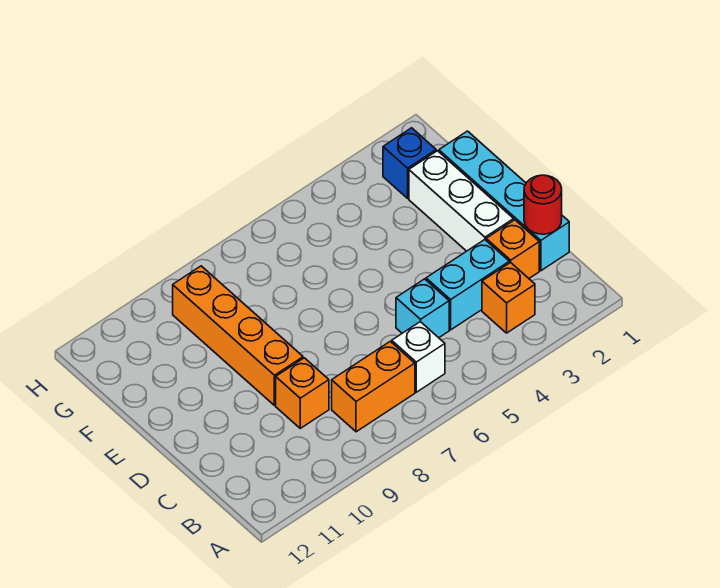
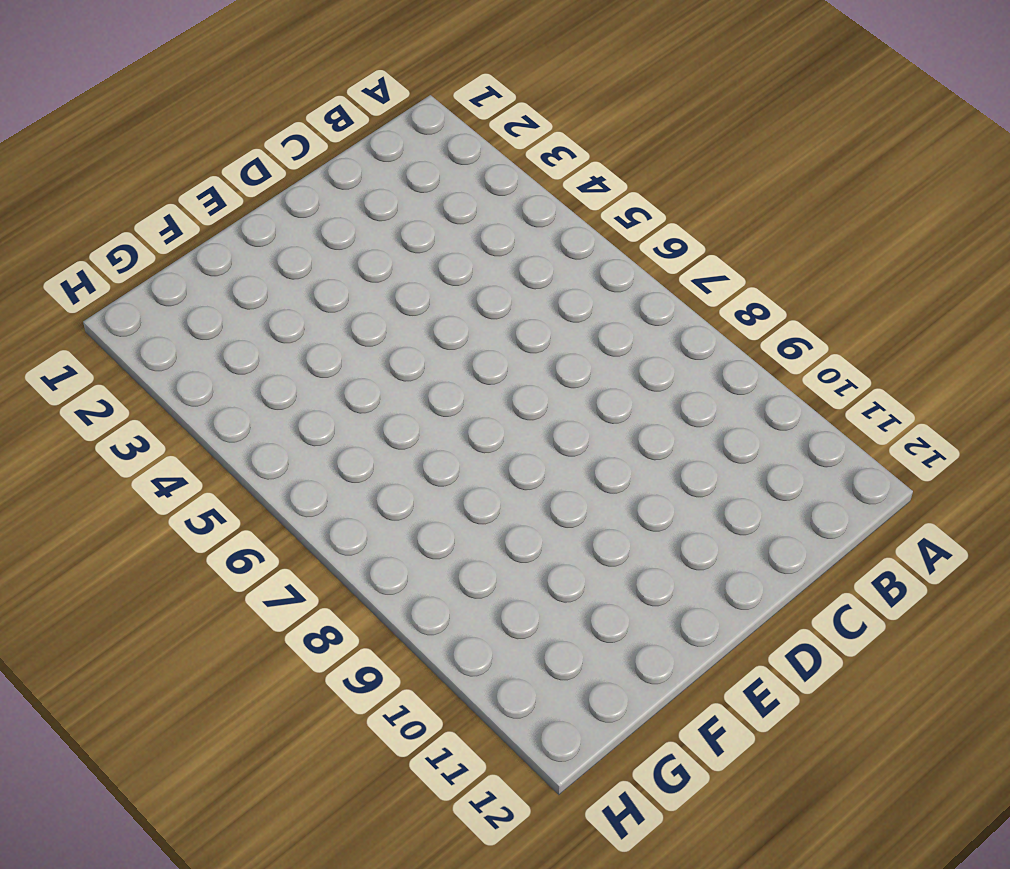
none -> orange 1x1 brick [482,262,535,333]
none -> white 1x1 brick [392,322,445,392]
none -> orange 1x2 brick [332,341,415,432]

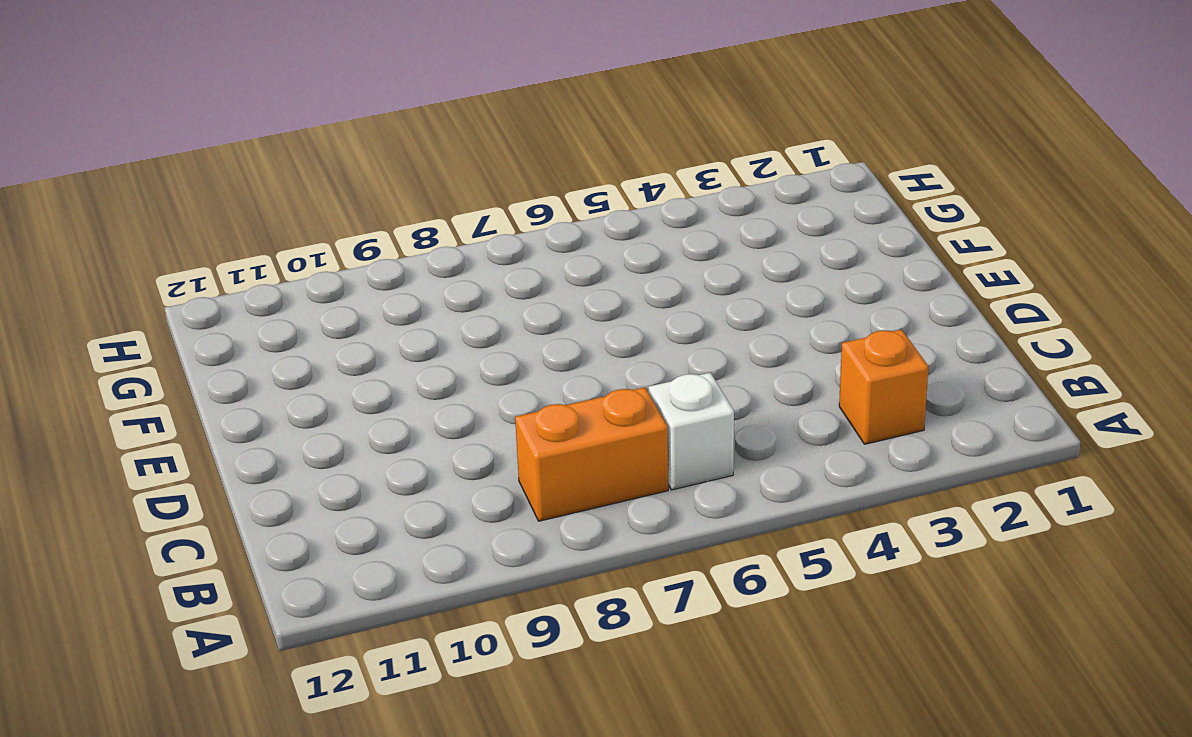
none -> cyan 1x4 brick [439,131,569,271]
none -> orange 1x1 brick [486,220,539,278]
none -> cyan 1x2 brick [426,240,509,330]

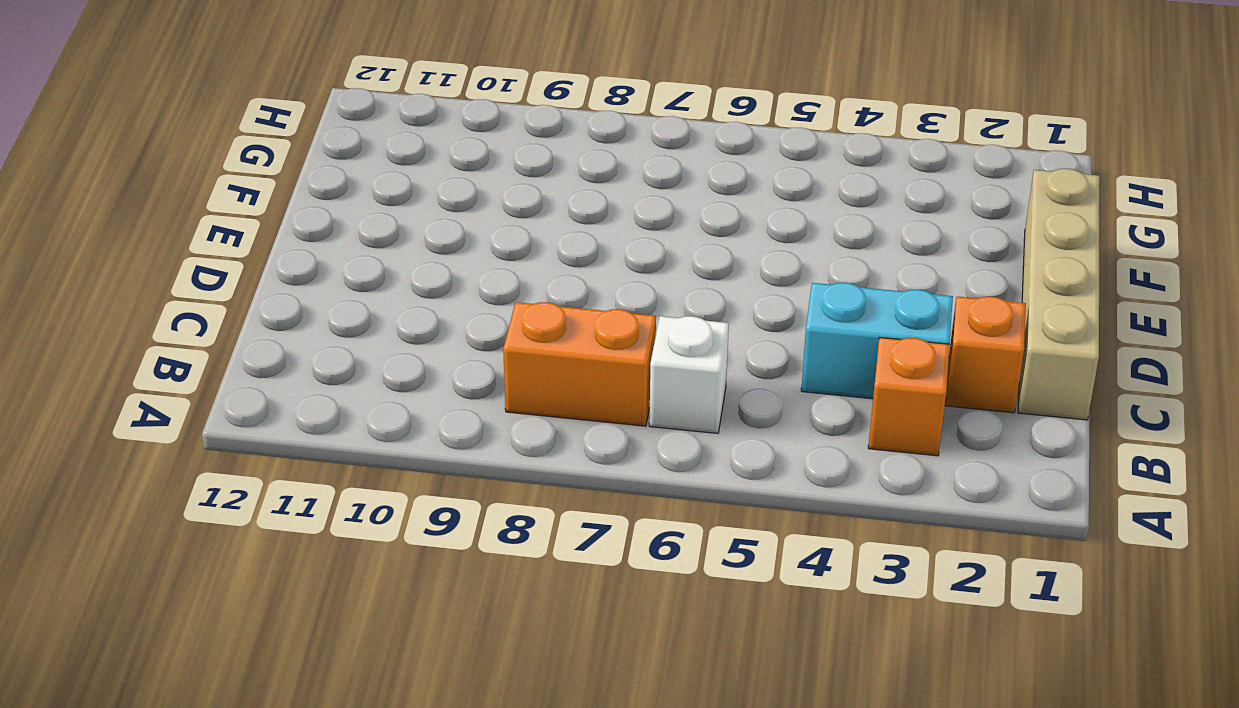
tan 1x4 brick [1018,168,1100,420] -> cyan 1x4 brick [439,131,569,271]
none -> cyan 1x1 brick [396,279,449,338]
none -> orange 1x1 brick [276,358,329,428]
none -> white 1x3 brick [409,151,514,251]

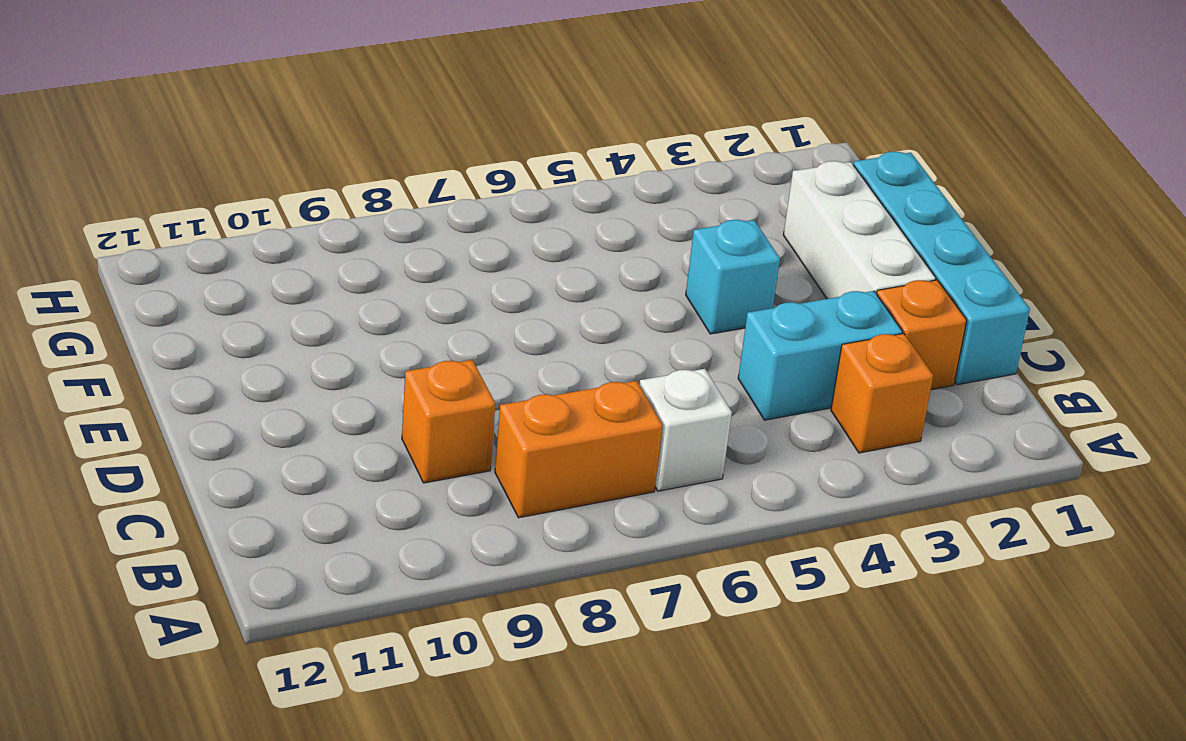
cyan 1x1 brick [686,220,780,334] -> cyan 1x1 brick moved to [396,279,449,338]
none -> orange 1x4 brick [173,266,303,406]
none -> blue 1x1 brick [383,128,436,198]
none -> red 1x1 round brick [524,175,562,234]

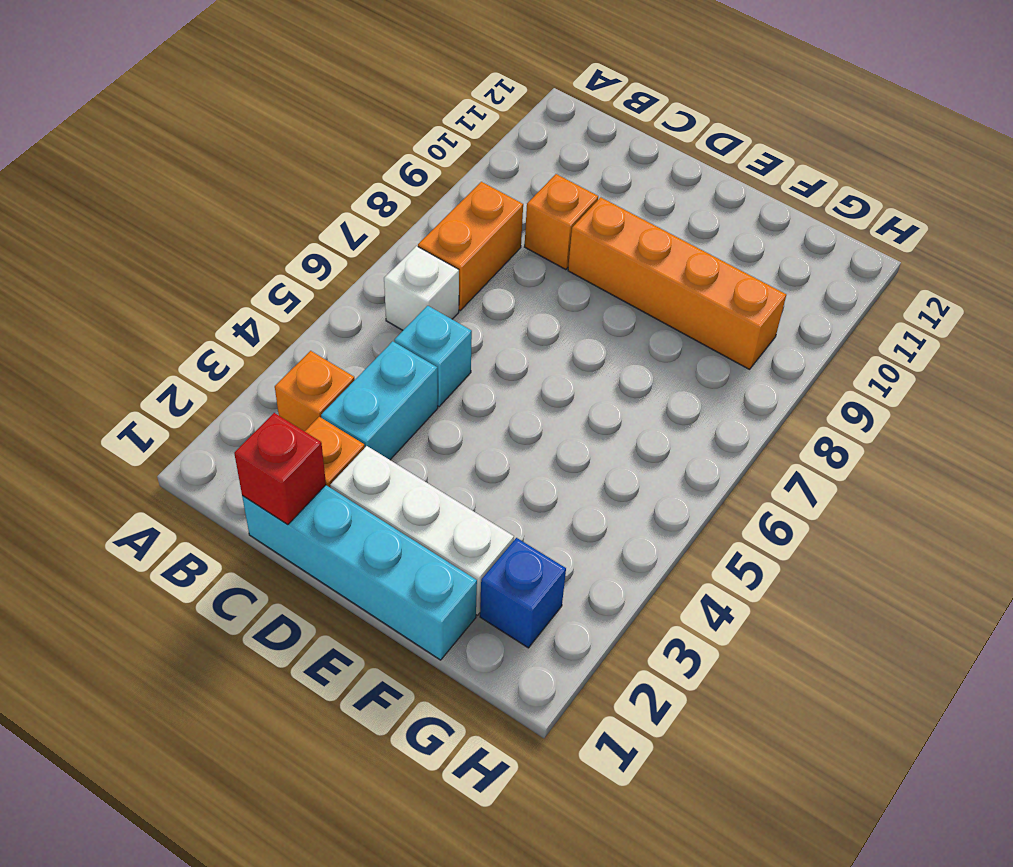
red 1x1 brick [234,413,326,525] -> red 1x1 round brick [524,175,562,234]

